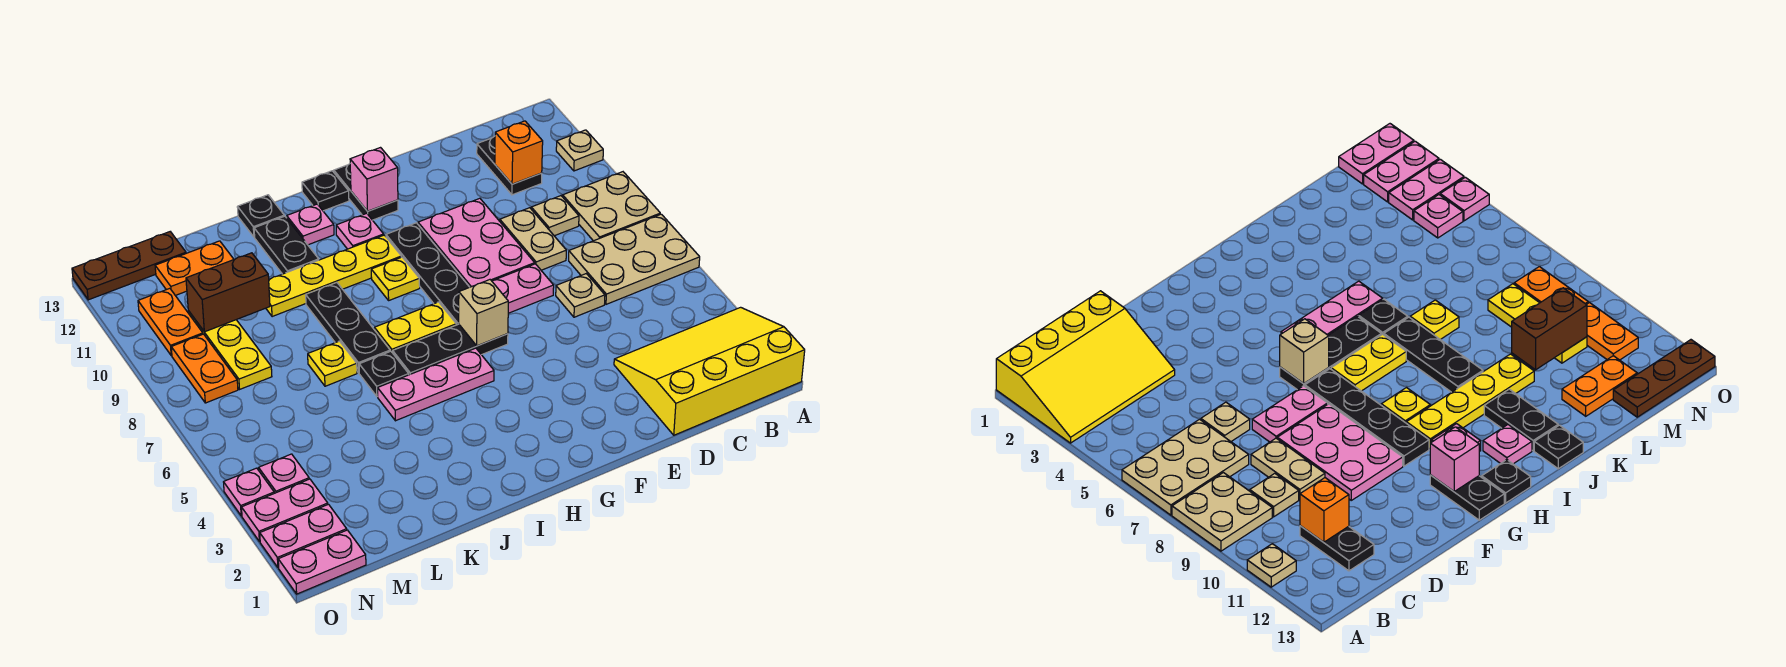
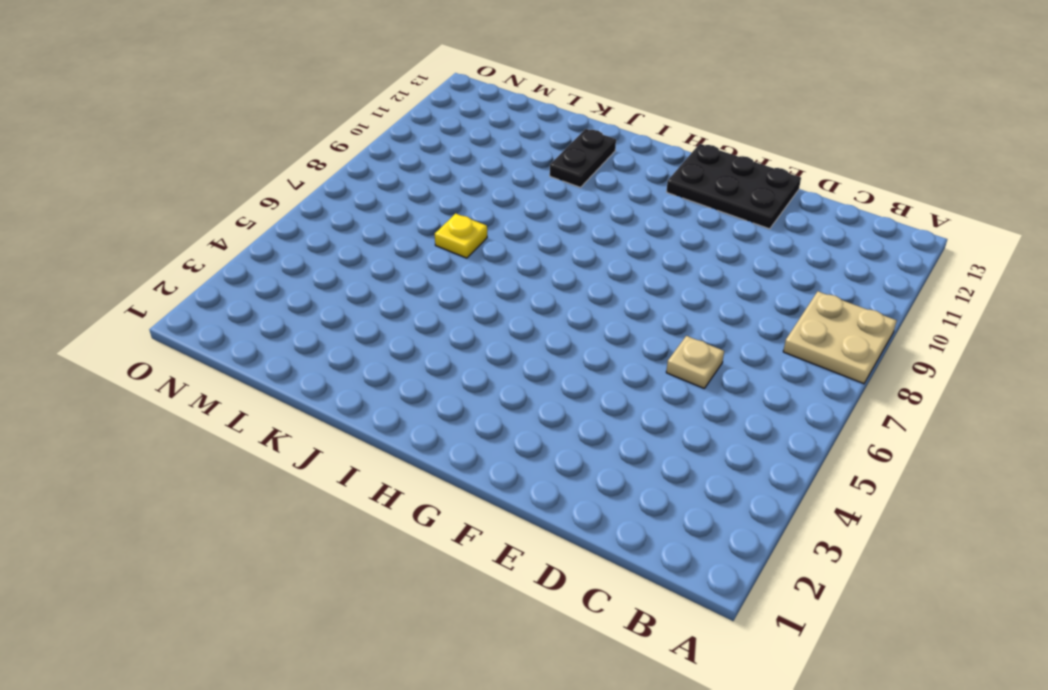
black 2x3 plate [667,144,801,229] -> black 1x2 plate [334,164,398,220]
none -> yellow 3x4 slope [614,307,805,435]
none -> tan 2x3 plate [569,214,700,304]
none -> tan 1x1 plate [556,130,603,171]
none -> tan 1x1 plate [531,196,579,236]

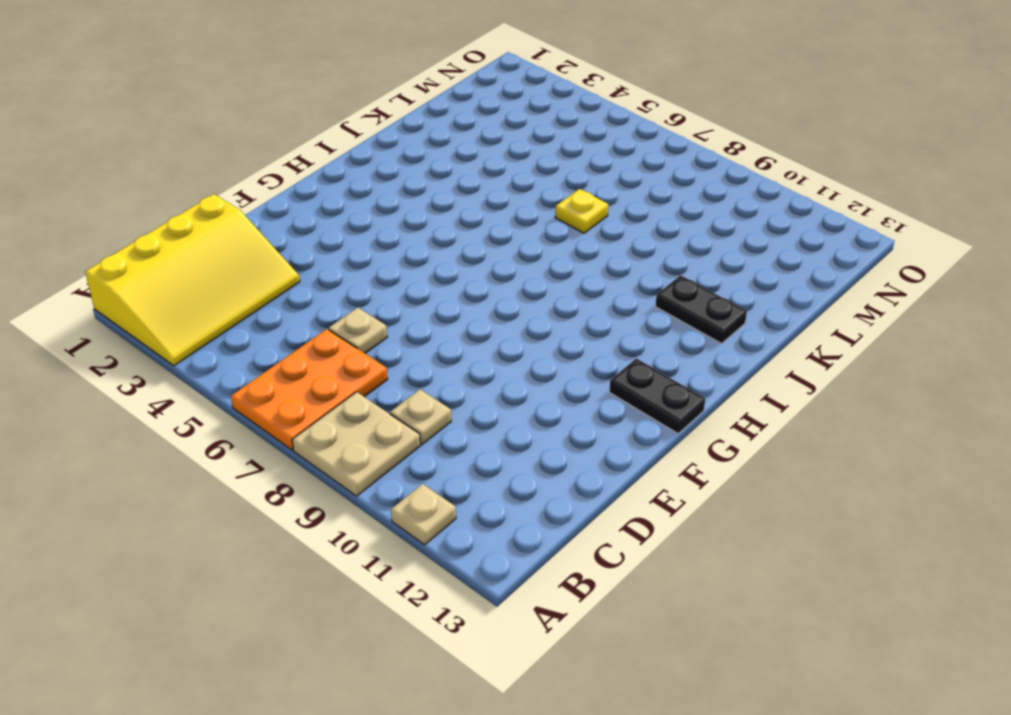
orange 2x3 plate [231,329,387,450] -> tan 2x3 plate [569,214,700,304]
none -> black 1x2 plate [477,136,542,195]
none -> tan 1x2 plate [500,208,566,270]
none -> pink 1x2 plate [492,264,554,313]
none -> pink 2x3 plate [418,198,535,287]

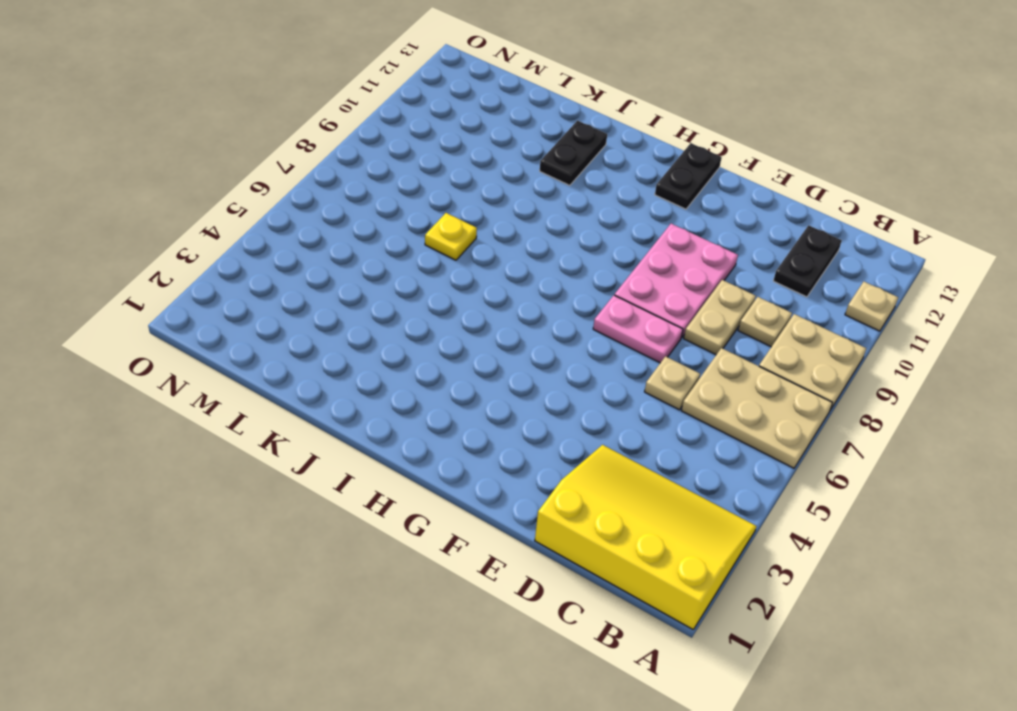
none -> black 1x3 plate [393,324,508,375]
none -> black 1x4 plate [386,223,469,325]
none -> pink 1x3 plate [378,348,494,421]
none -> yellow 1x2 plate [374,302,456,353]

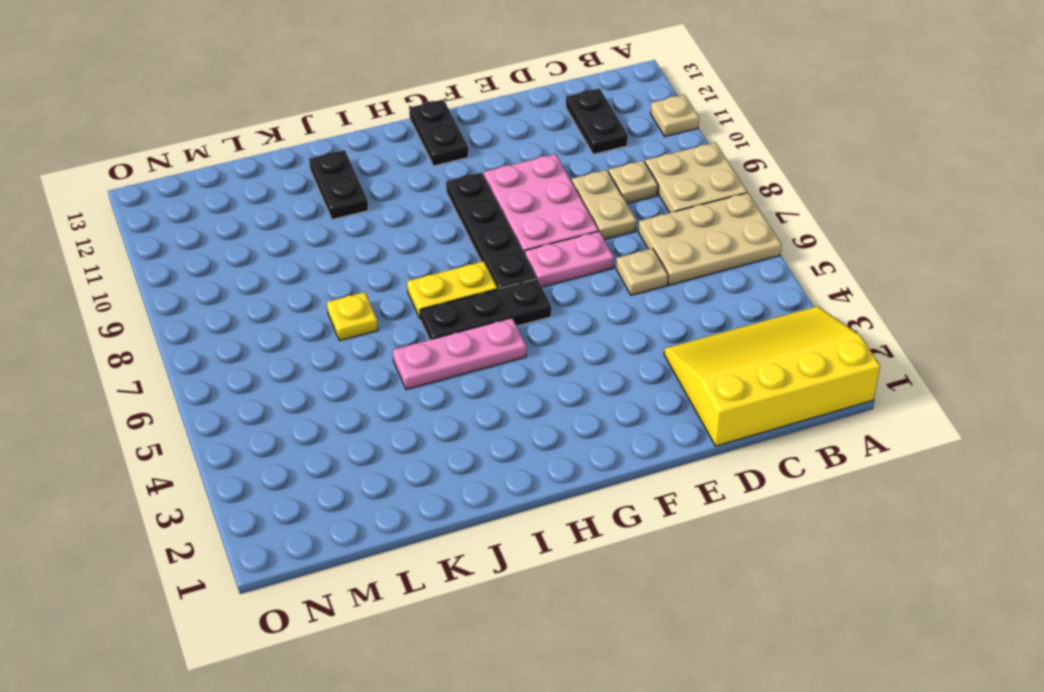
none -> yellow 1x1 plate [371,257,420,300]
none -> yellow 1x4 plate [266,235,401,317]
none -> pink 1x1 plate [336,213,384,249]
none -> black 1x1 plate [302,171,349,211]

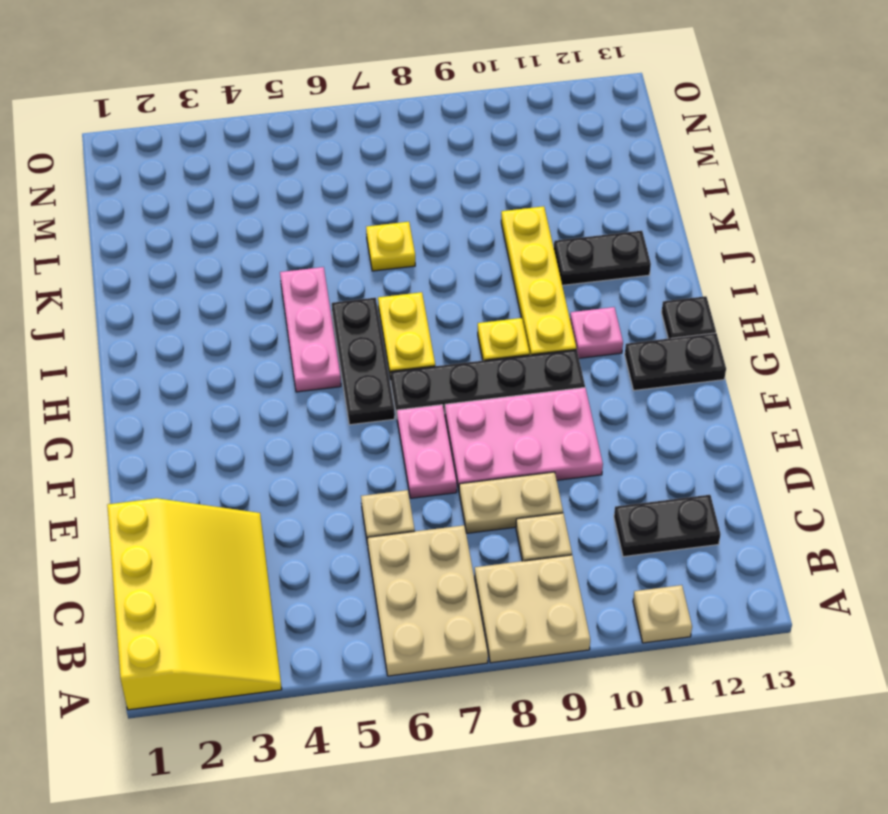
none -> pink 1x1 plate [287,204,334,245]
none -> black 1x1 plate [359,351,409,397]
none -> black 1x3 plate [306,283,390,373]
none -> black 1x1 plate [237,195,284,237]

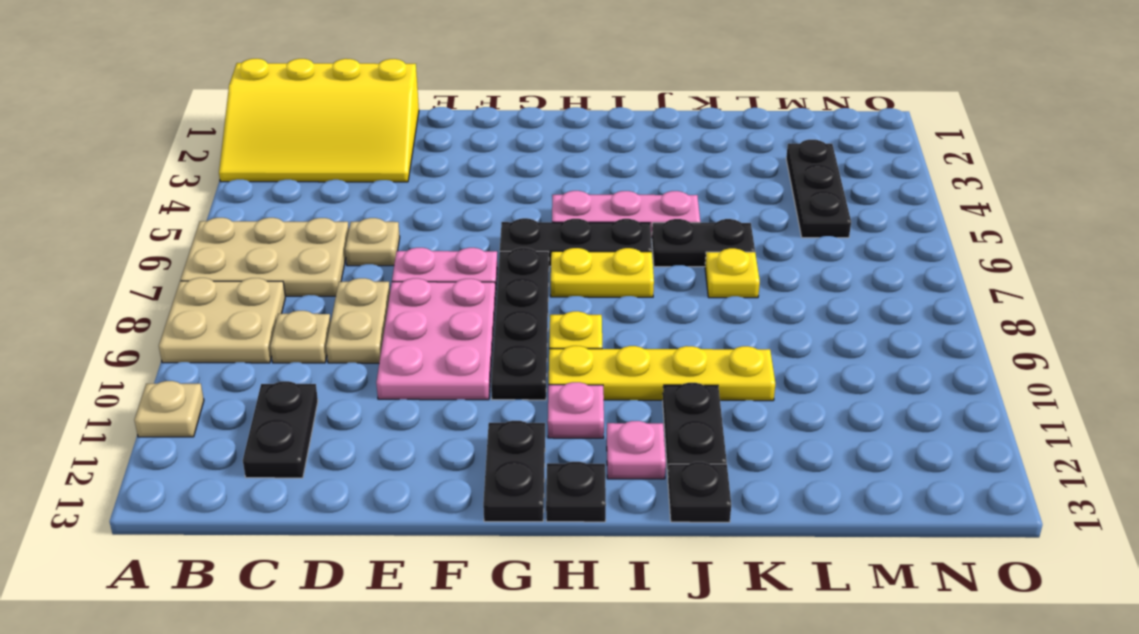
black 1x2 plate [652,219,755,267] -> black 1x1 plate [359,351,409,397]
black 1x3 plate [786,140,851,238] -> black 1x3 plate moved to [306,283,390,373]
none -> orange 1x2 plate [155,241,234,296]
none -> yellow 1x3 plate [188,311,272,389]
none -> brown 1x3 plate [72,232,186,300]
none -> pink 1x2 plate [278,530,366,594]

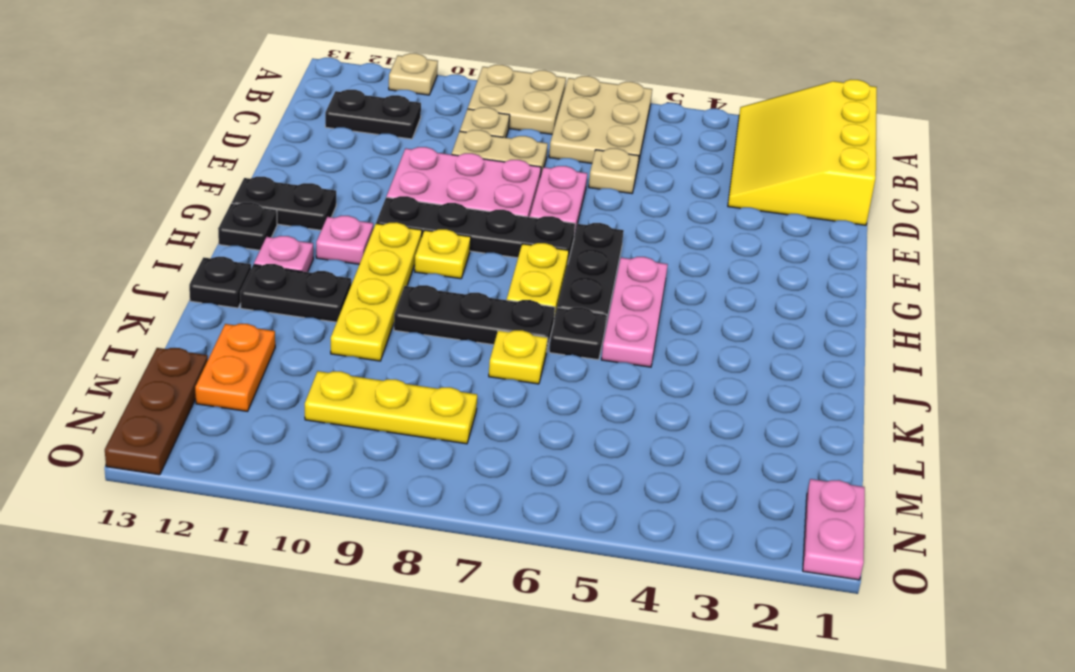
none -> pink 1x2 plate [260,504,347,568]
none -> pink 1x2 plate [242,479,328,542]
none -> pink 1x1 plate [259,454,309,493]
none -> orange 1x2 plate [171,334,238,403]

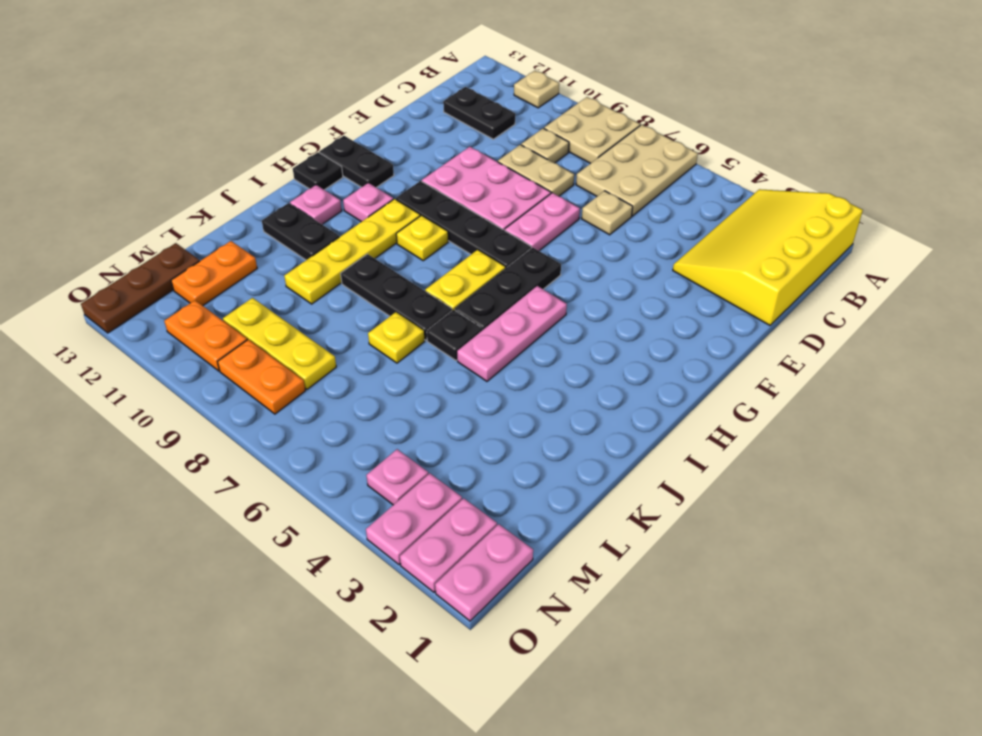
none -> black 1x1 plate [237,195,284,237]
none -> pink 1x1 plate [224,468,274,516]
none -> orange 1x1 brick [495,121,543,184]
none -> tan 1x1 brick [459,280,508,346]

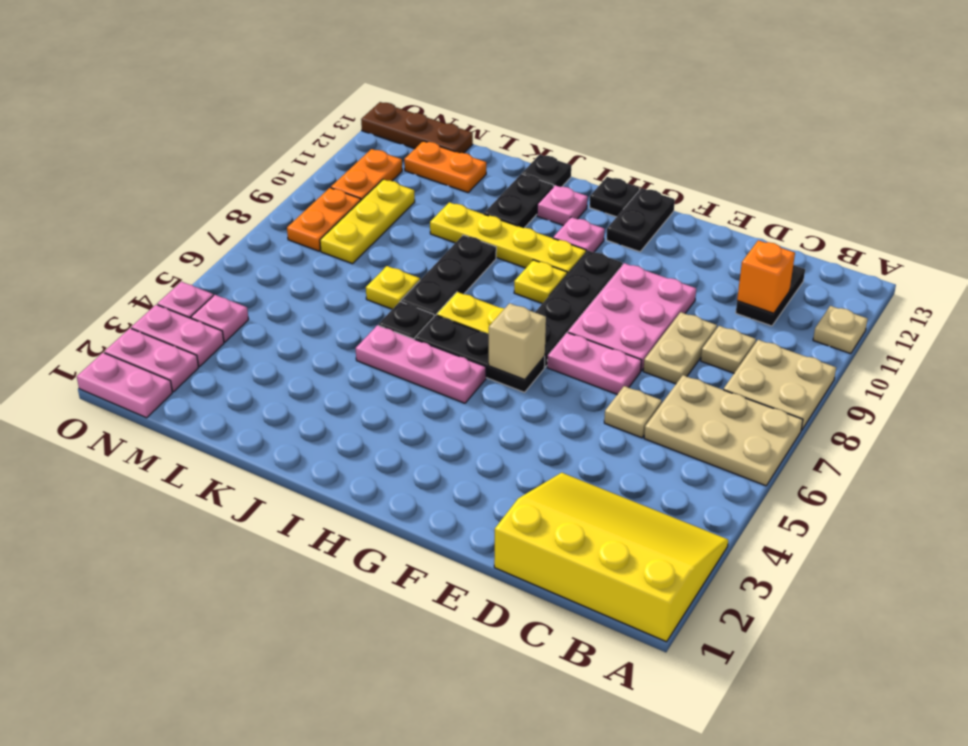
none -> pink 1x1 brick [350,148,398,211]
none -> brown 1x2 brick [186,253,270,332]

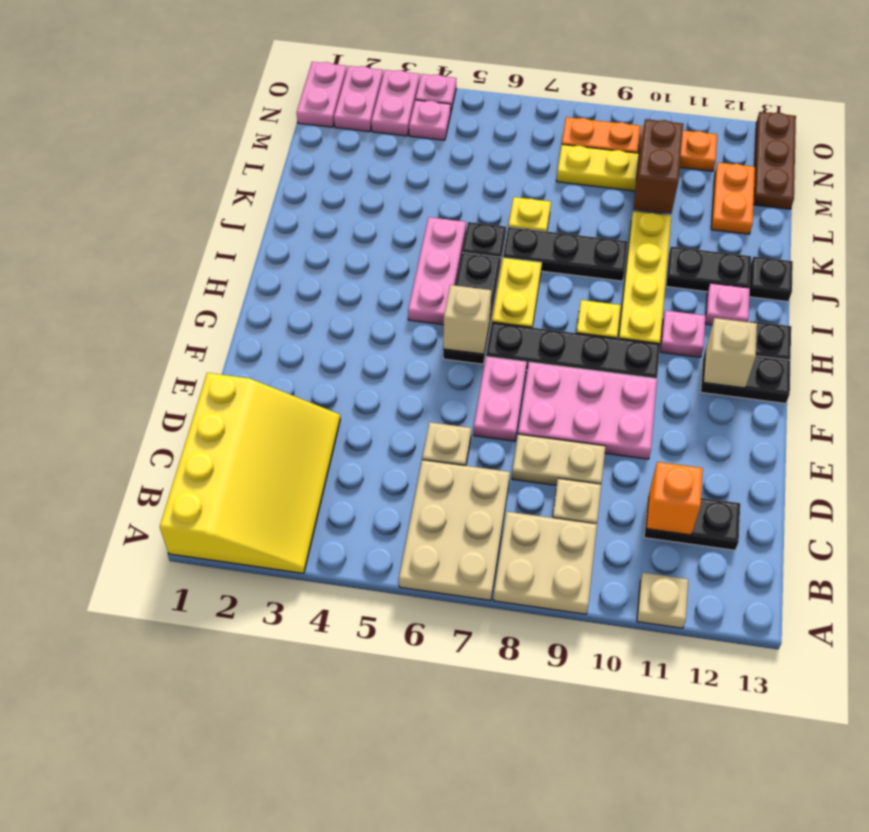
tan 1x1 brick [703,318,757,388] -> pink 1x1 brick [350,148,398,211]

